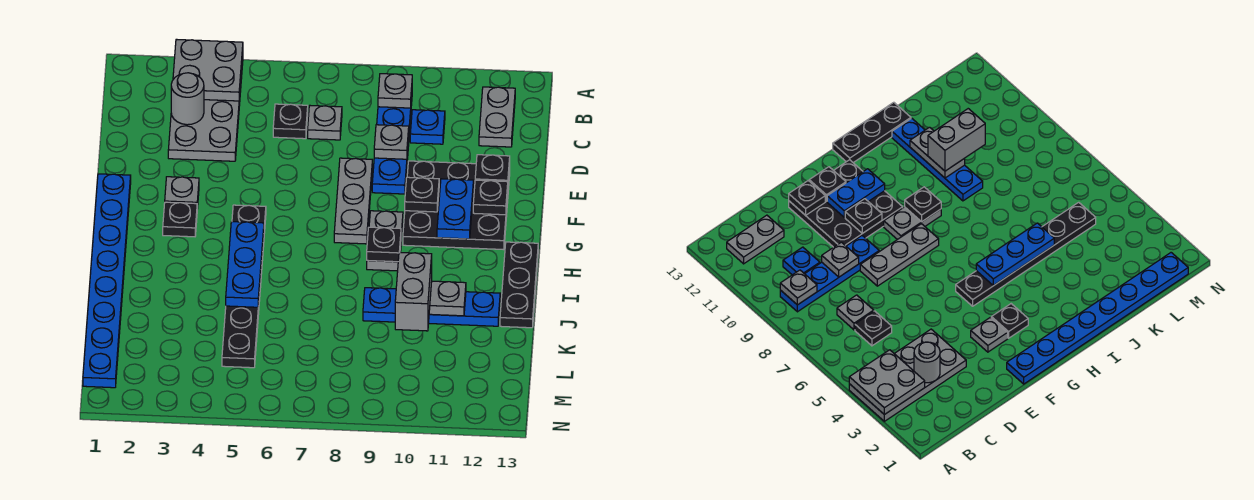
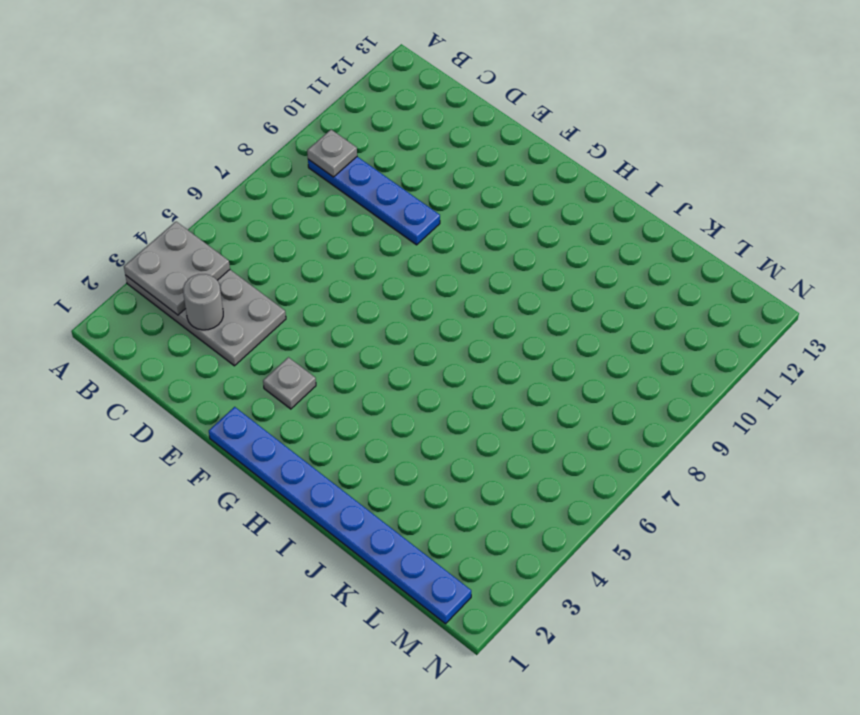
none -> grey 1x2 plate [479,87,515,147]
none -> black 1x1 plate [273,104,308,139]
none -> grey 1x1 plate [308,106,342,140]

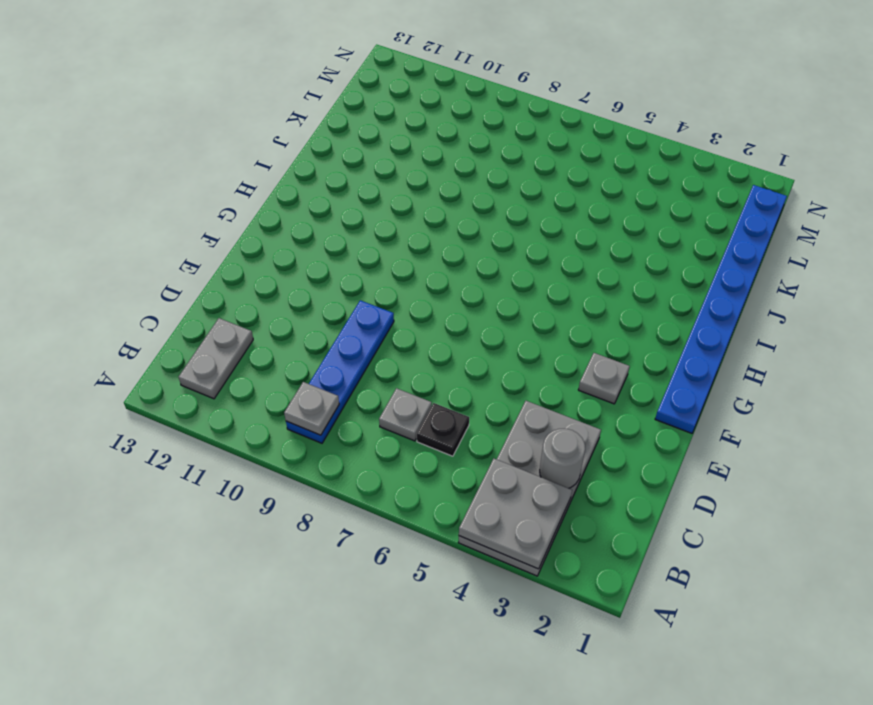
none -> blue 1x1 plate [410,110,445,144]
none -> grey 1x3 plate [334,158,372,244]
none -> black 3x3 plate [403,161,510,250]

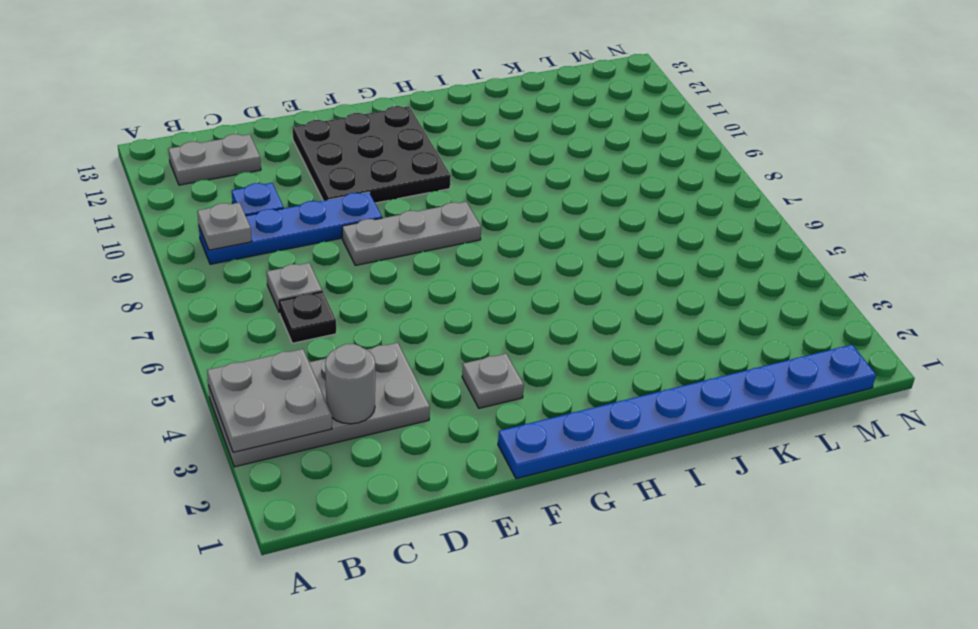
none -> black 1x1 plate [163,202,197,237]
none -> black 1x6 plate [222,205,266,368]
none -> grey 1x2 plate [367,211,403,271]

